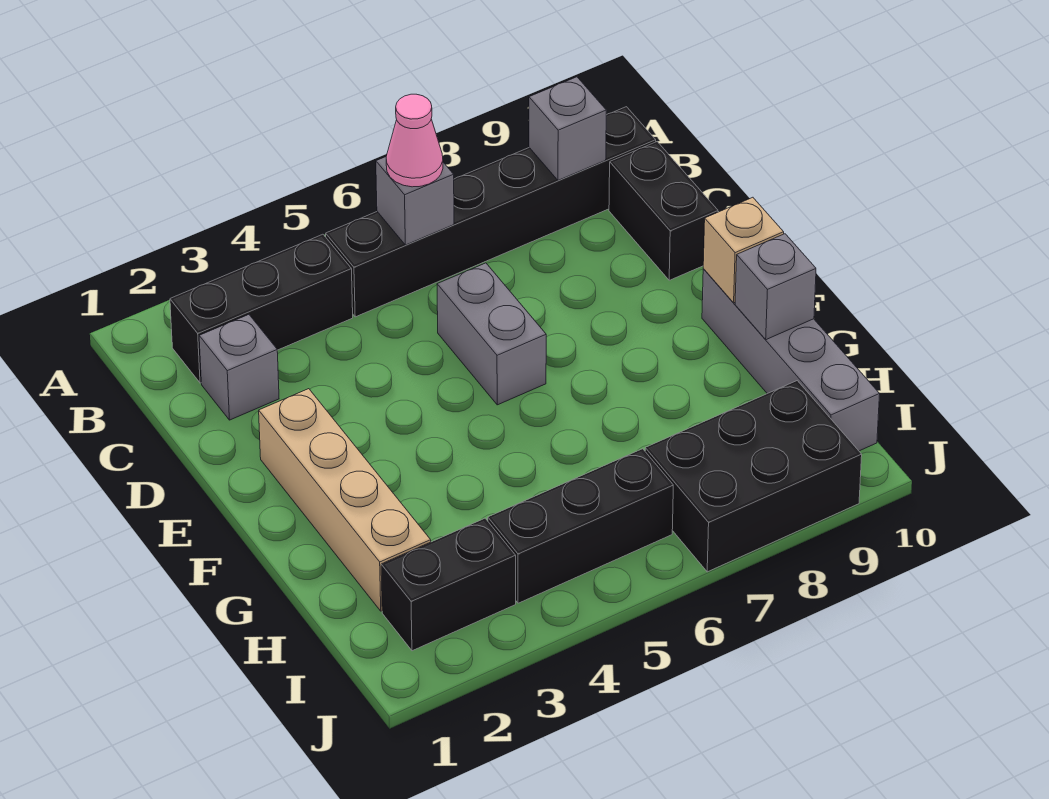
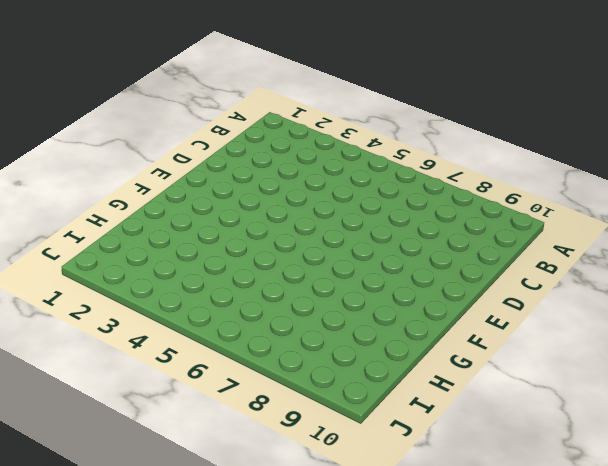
none -> black 1x3 brick [170,234,353,383]
none -> black 1x6 brick [326,107,656,317]
none -> grey 1x1 brick [199,315,279,420]

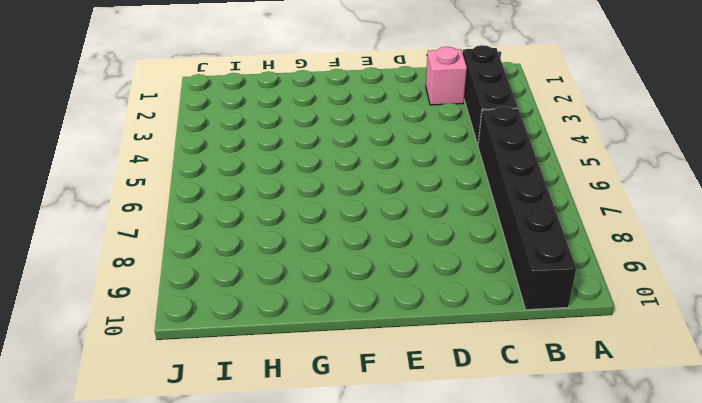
pink 1x1 brick [426,47,467,105] -> grey 1x1 brick [199,315,279,420]
none -> black 1x2 brick [609,142,718,280]
none -> grey 1x2 brick [437,263,546,405]
none -> tan 1x4 brick [259,389,431,611]

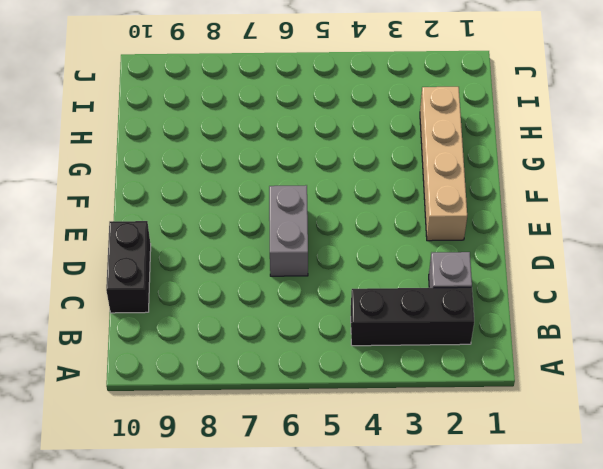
none -> black 1x6 brick [326,107,656,317]
none -> grey 1x4 brick [702,269,880,451]
none -> black 1x2 brick [381,518,516,651]

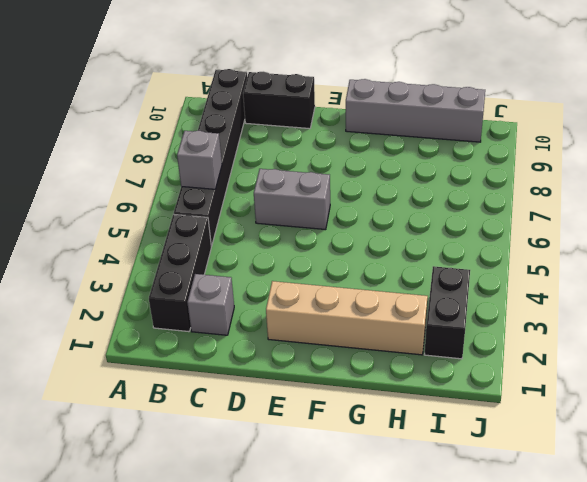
none -> black 1x3 brick [488,449,673,603]
none -> black 2x3 brick [645,381,862,572]
none -> grey 1x1 brick [529,77,606,180]

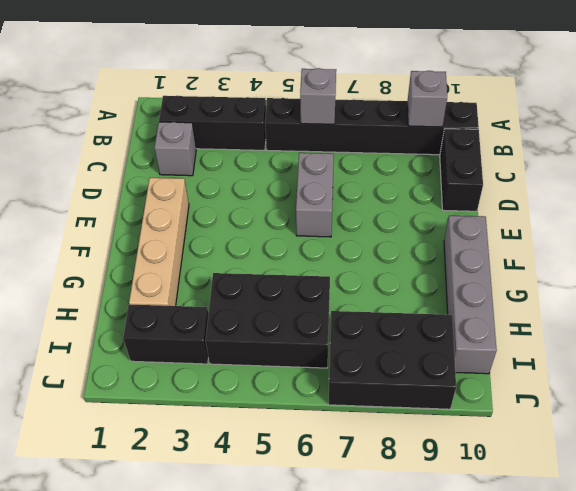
black 2x3 brick [206,273,330,368] -> black 1x3 brick [488,449,673,603]
none -> tan 1x1 brick [703,197,784,303]
none -> grey 1x1 brick [735,234,816,340]
none -> pink 1x1 cone [386,94,443,187]

